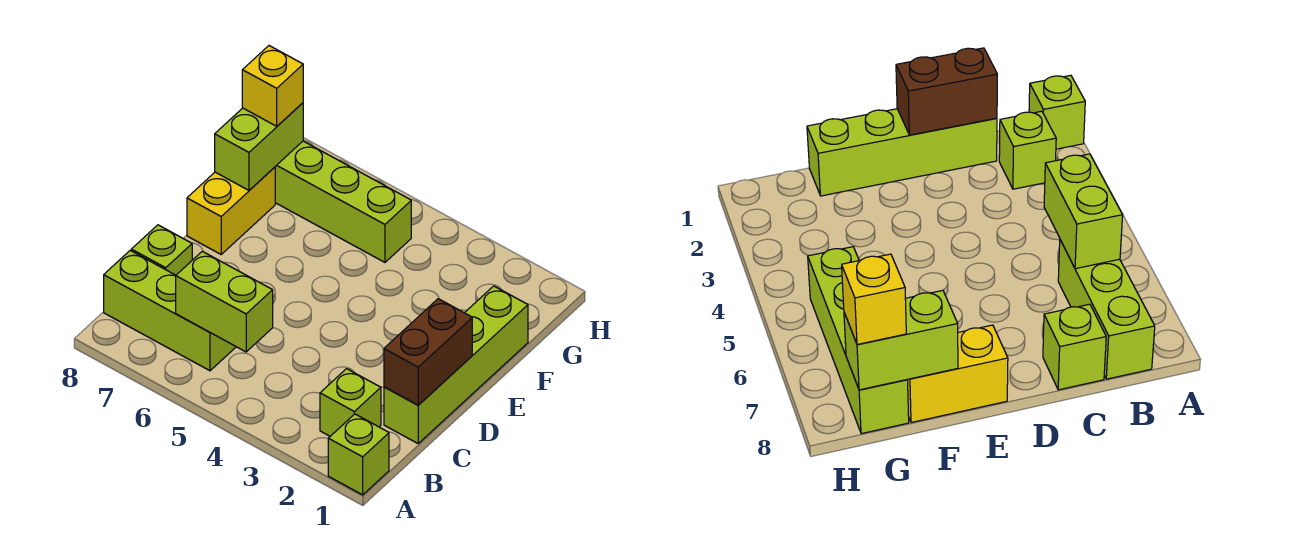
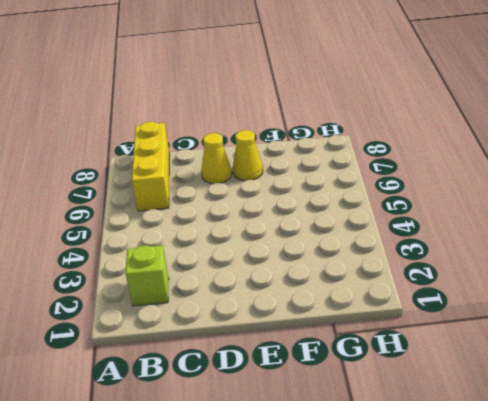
yellow 1x3 brick [132,122,169,211] -> lime 1x3 brick [104,251,236,371]
yellow 1x1 cone [201,133,232,184] -> none
yellow 1x1 cone [233,130,263,181] -> none
none -> lime 1x1 brick [328,414,389,495]
none -> lime 1x4 brick [384,286,528,443]

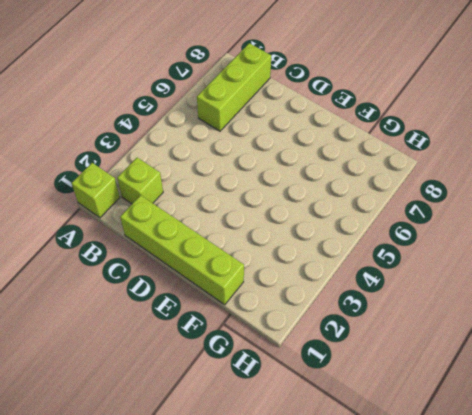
none -> lime 1x1 brick [131,225,192,275]
none -> yellow 1x2 brick [187,167,275,254]

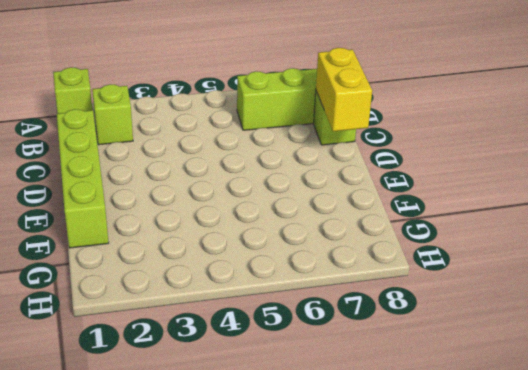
yellow 1x2 brick [316,48,372,131] -> yellow 1x2 brick moved to [187,167,275,254]
none -> lime 1x4 brick [275,141,411,262]
none -> lime 1x2 brick [176,251,273,352]

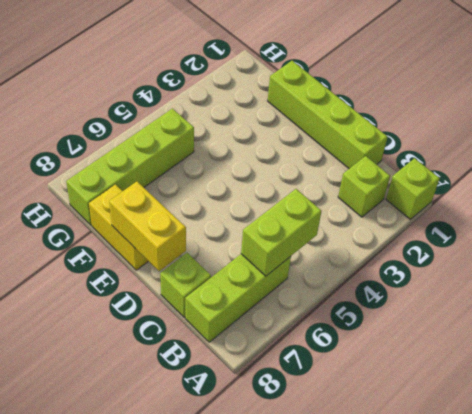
yellow 1x2 brick [109,182,186,271] -> none
none -> brown 1x2 brick [384,299,472,405]
none -> lime 1x2 brick [215,103,303,190]

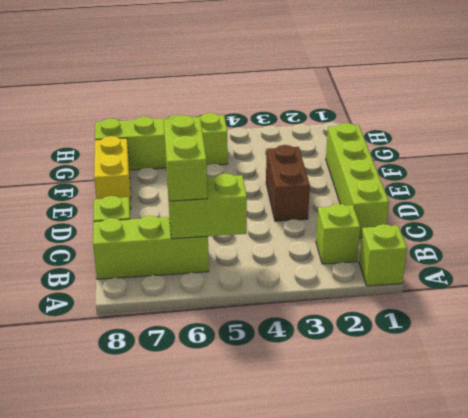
lime 1x2 brick [164,115,207,201] -> lime 1x2 brick moved to [215,103,303,190]
brown 1x2 brick [266,145,310,221] -> brown 1x2 brick moved to [384,299,472,405]
none -> yellow 1x1 brick [242,46,303,126]

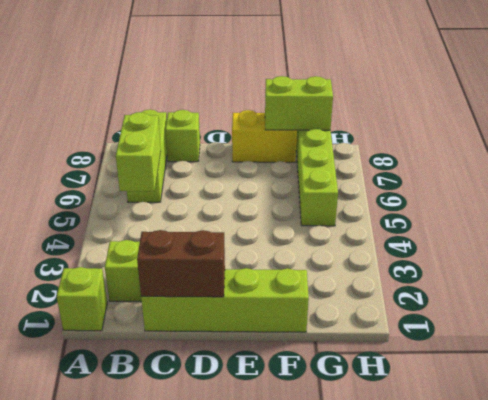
none -> yellow 1x1 brick [242,46,303,126]

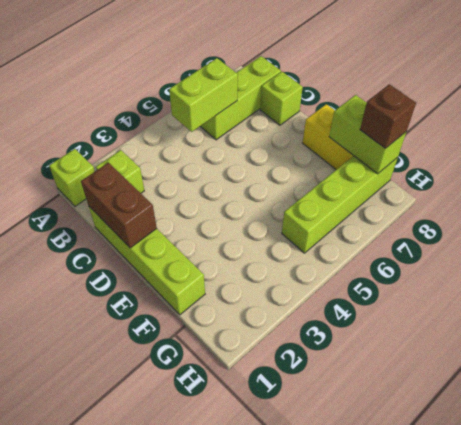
brown 1x1 brick [360,84,416,148] -> yellow 1x1 brick [242,46,303,126]

